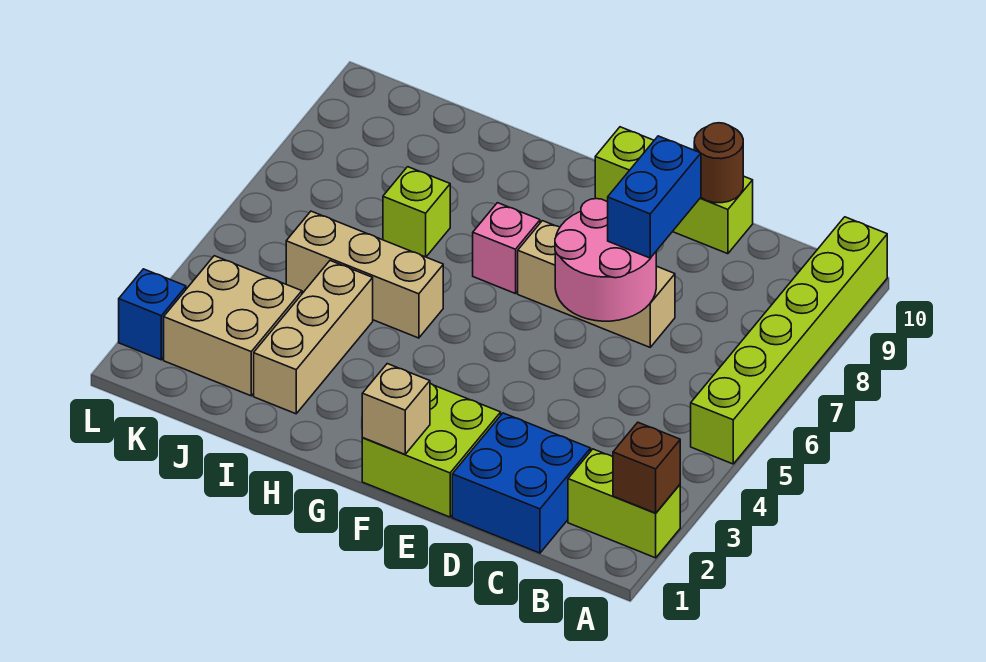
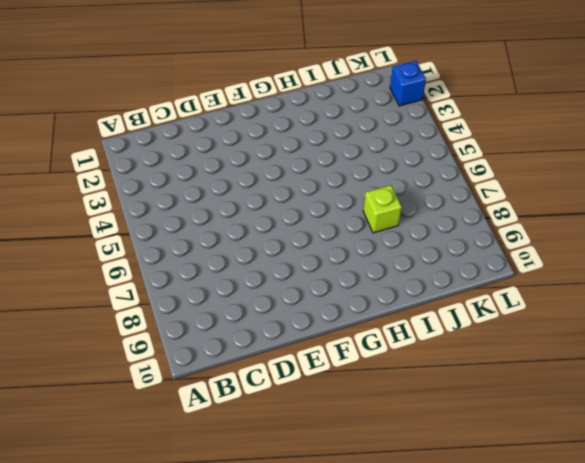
none -> lime 1x2 brick [568,449,680,558]
none -> lime 1x6 brick [691,217,887,464]
none -> blue 2x2 brick [452,413,591,553]

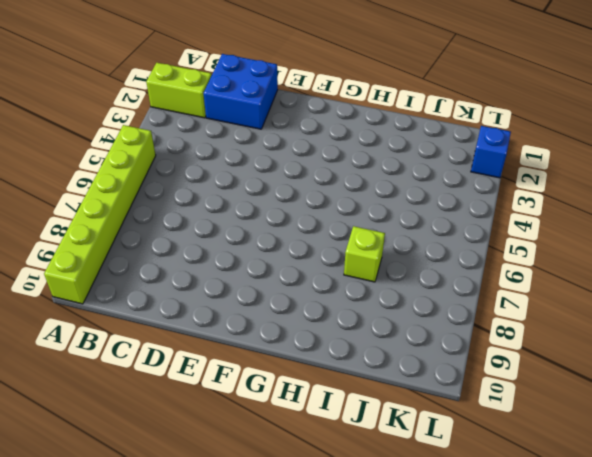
none -> tan 1x3 brick [518,221,675,347]
none -> lime 1x3 brick [595,127,753,254]
none -> lime 2x2 brick [362,384,501,517]

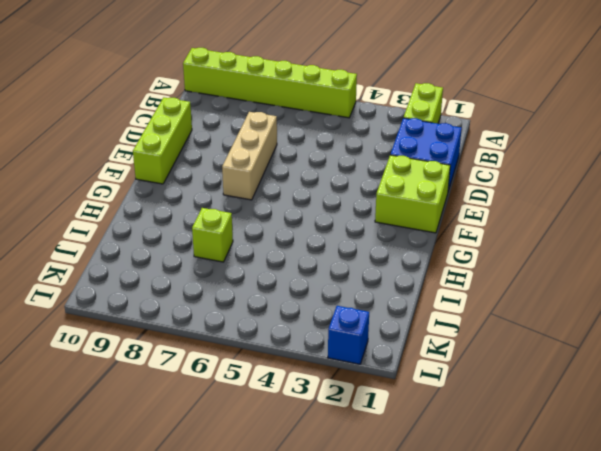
none -> pink 1x1 brick [473,203,540,294]
none -> tan 1x3 brick [286,211,443,338]
none -> tan 1x3 brick [254,261,373,414]

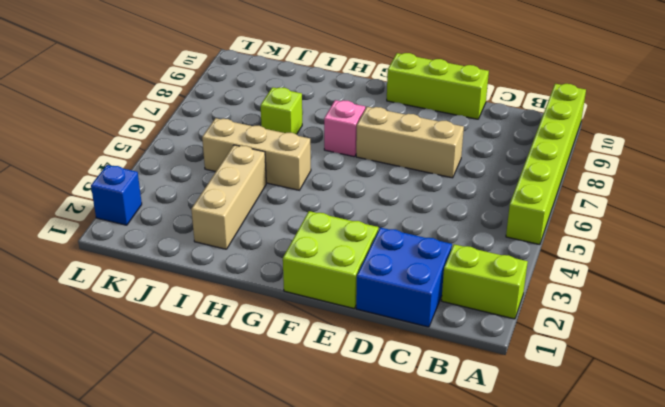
none -> tan 2x2 brick [164,256,302,396]
none -> brown 1x1 brick [613,422,680,513]
none -> pink 2x2 round brick [555,199,656,321]

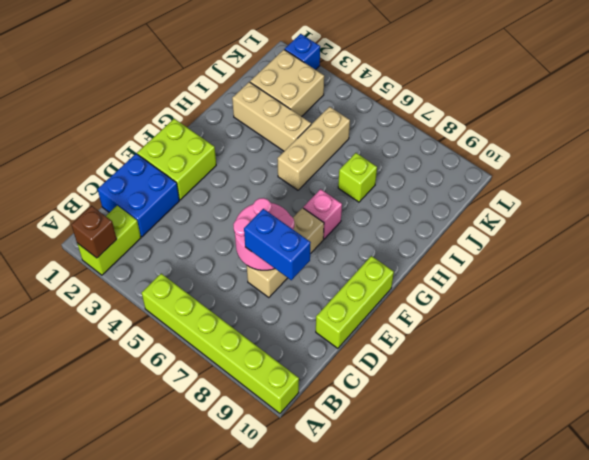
none -> brown 1x1 round brick [694,123,743,203]
none -> tan 1x1 brick [362,364,430,454]

